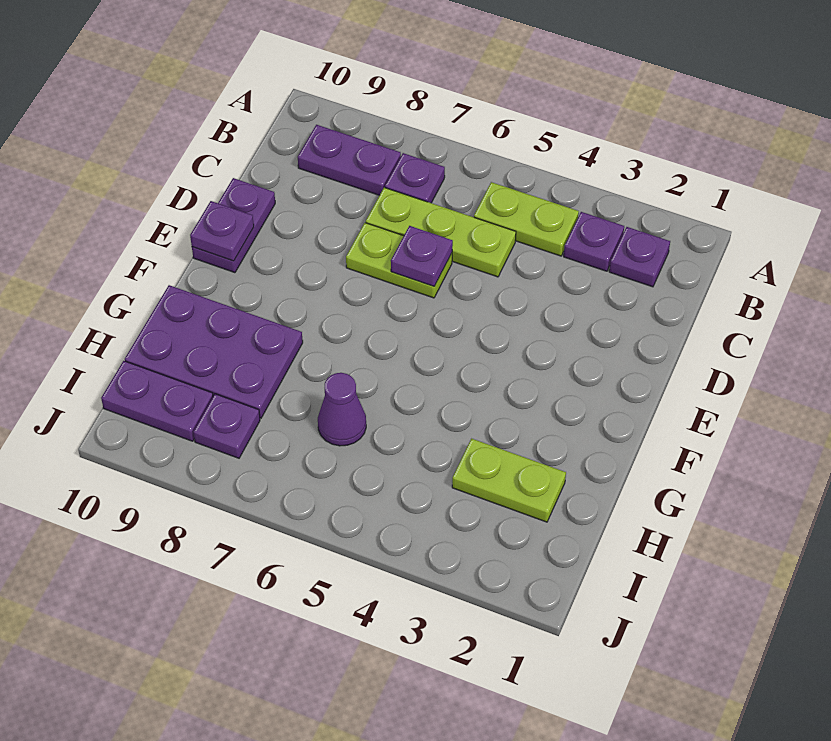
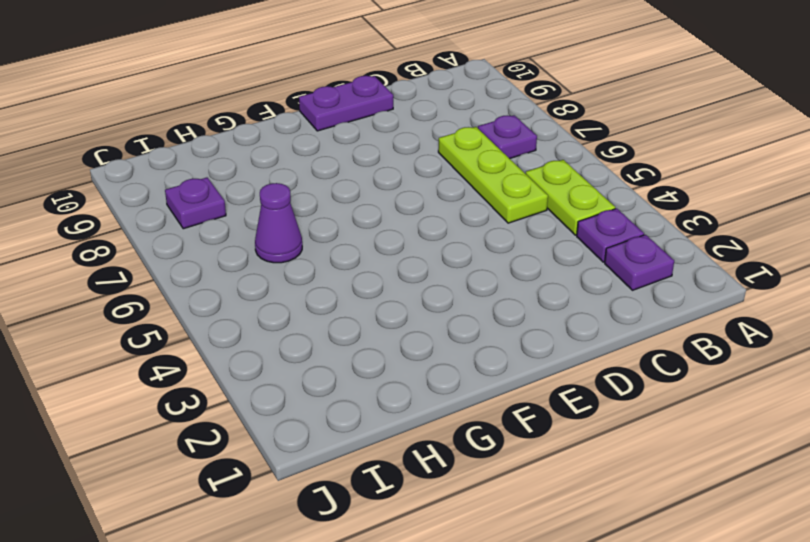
none -> purple 1x2 plate [298,125,401,195]
none -> lime 1x2 plate [346,223,452,298]
none -> purple 2x3 plate [125,285,303,418]

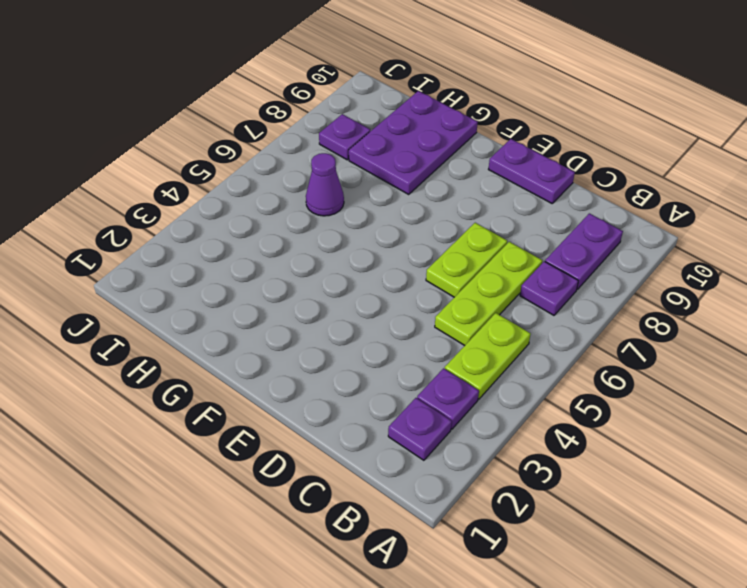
none -> lime 1x2 plate [452,439,566,522]
none -> purple 1x2 plate [101,361,213,441]
none -> purple 1x1 plate [391,226,453,286]

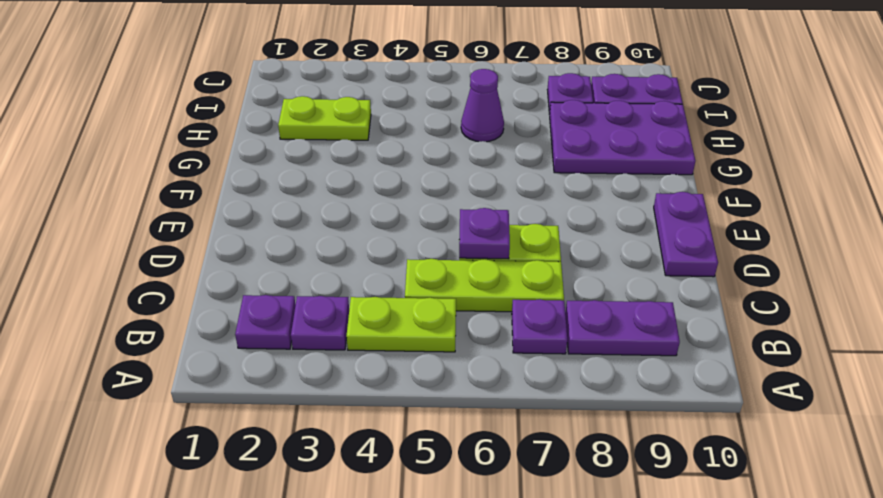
none -> purple 1x1 plate [190,201,254,261]

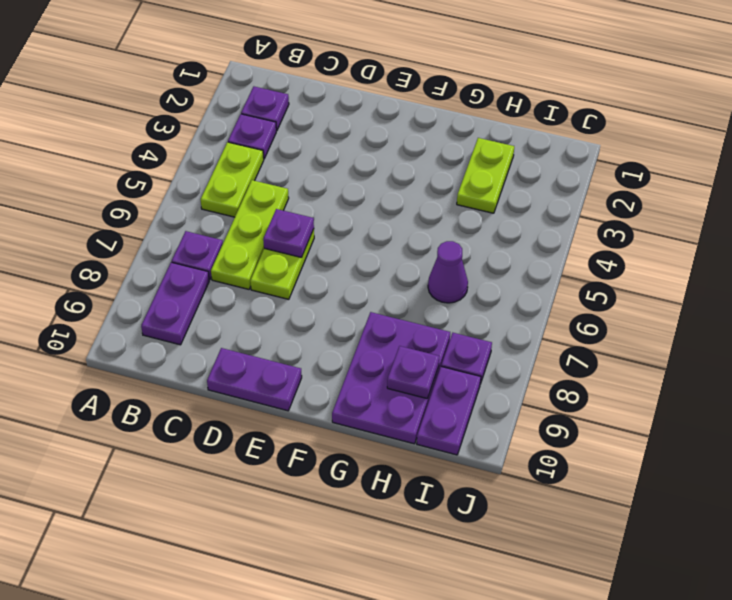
purple 1x1 plate [387,346,439,398] -> purple 1x1 plate moved to [190,201,254,261]

